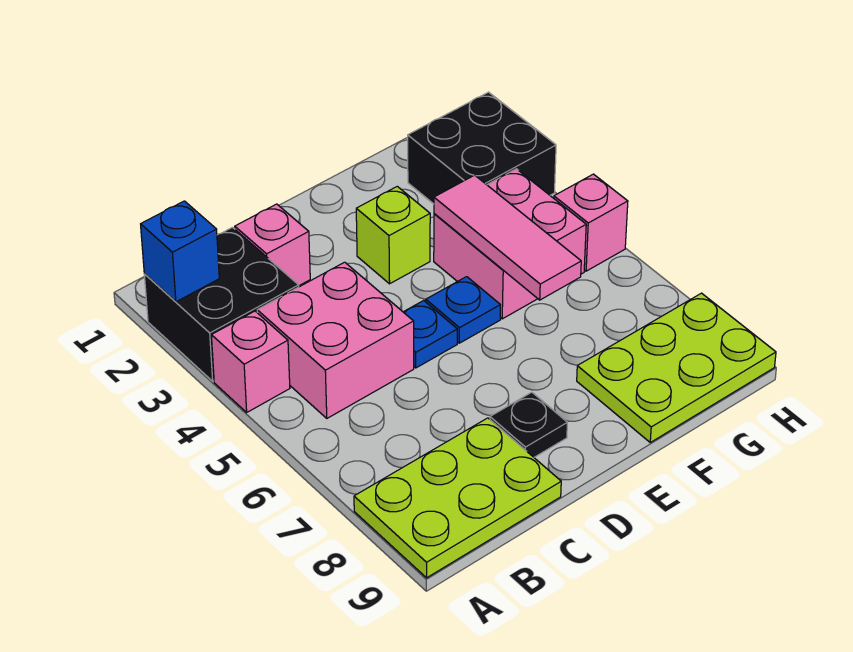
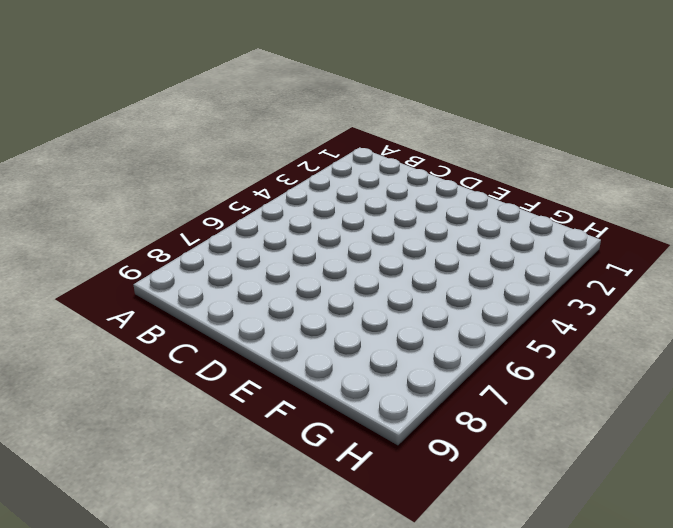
none -> black 2x2 brick [144,227,299,381]
none -> pink 1x1 brick [211,311,290,412]
none -> lime 2x3 plate [354,418,561,578]

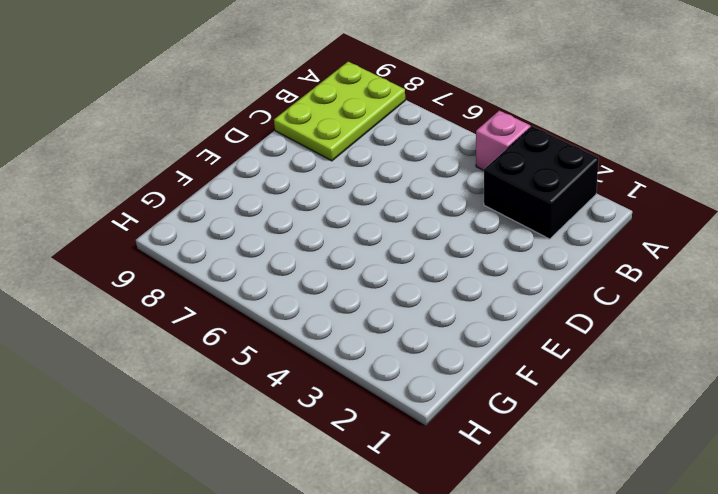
none -> pink 2x2 brick [257,262,414,418]
none -> pink 1x1 brick [235,204,310,286]
none -> blue 1x1 plate [404,301,457,368]

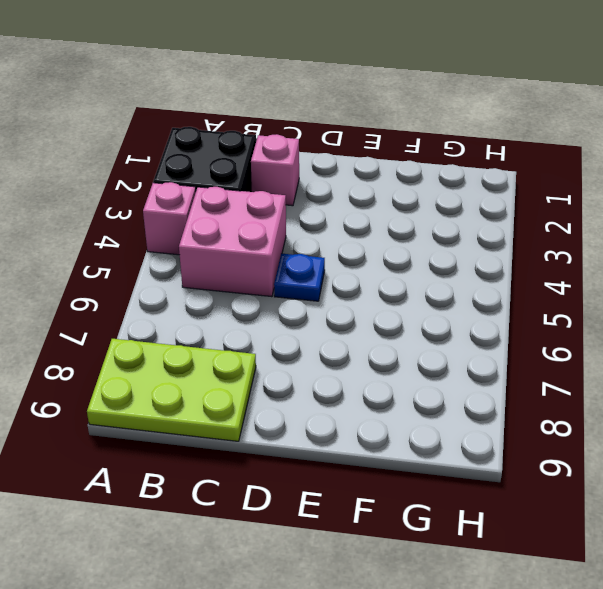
none -> black 1x1 plate [490,392,567,457]
none -> lime 1x1 brick [356,186,430,284]
none -> blue 1x1 plate [426,277,500,343]

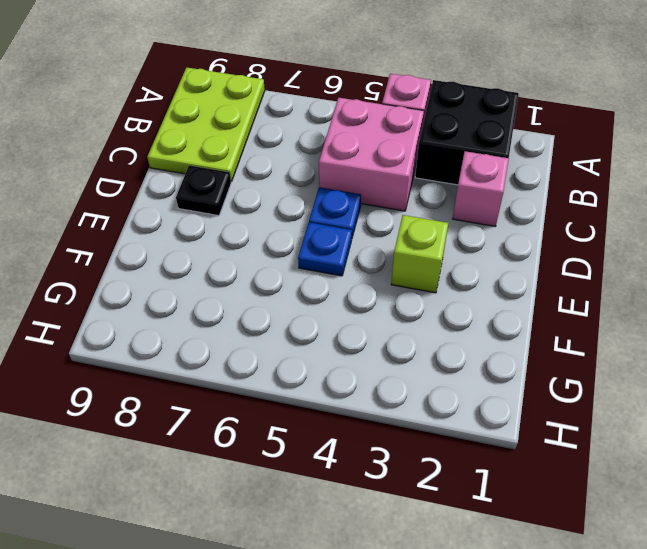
none -> pink 2x2 brick [434,169,586,319]
none -> lime 2x3 plate [577,293,776,442]
none -> black 2x2 brick [408,92,556,204]

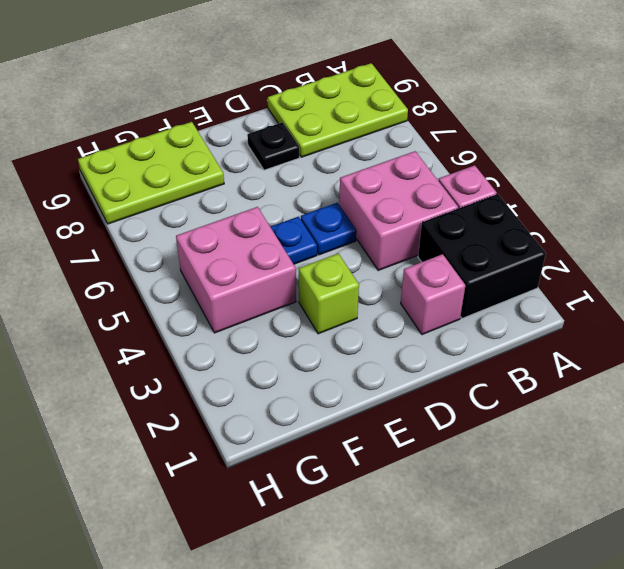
none -> black 2x2 brick [408,92,556,204]
none -> pink 1x1 brick [554,174,628,271]
none -> blue 1x1 brick [141,201,219,302]

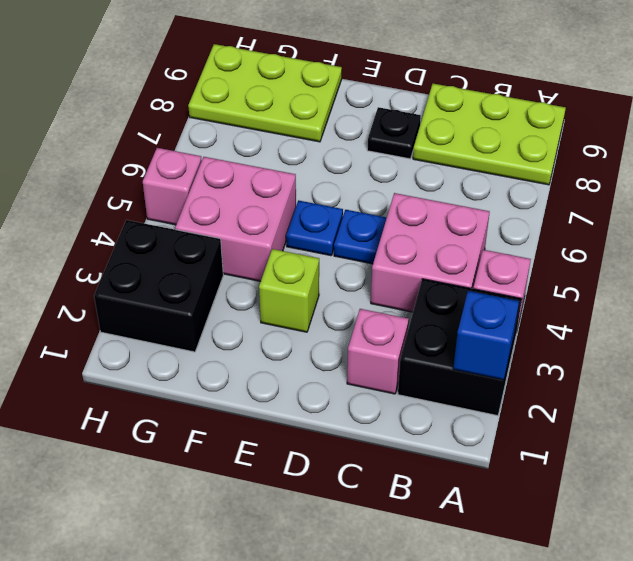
none -> pink 1x3 tile [434,175,581,300]

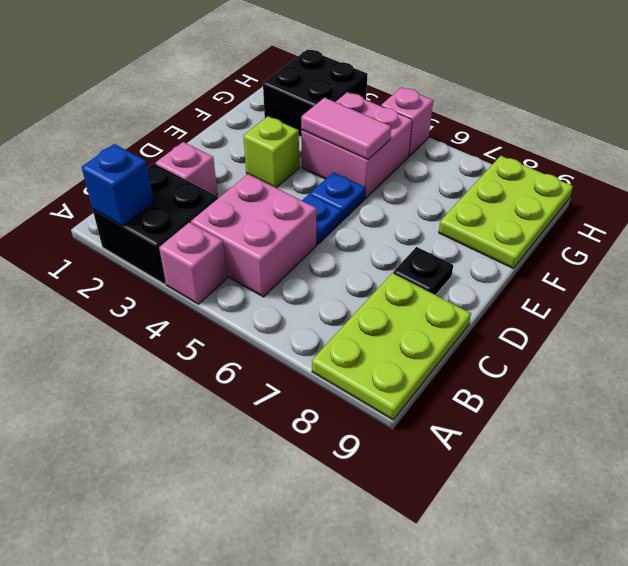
pink 1x2 tile [301,98,391,160] -> pink 1x3 tile [434,175,581,300]

